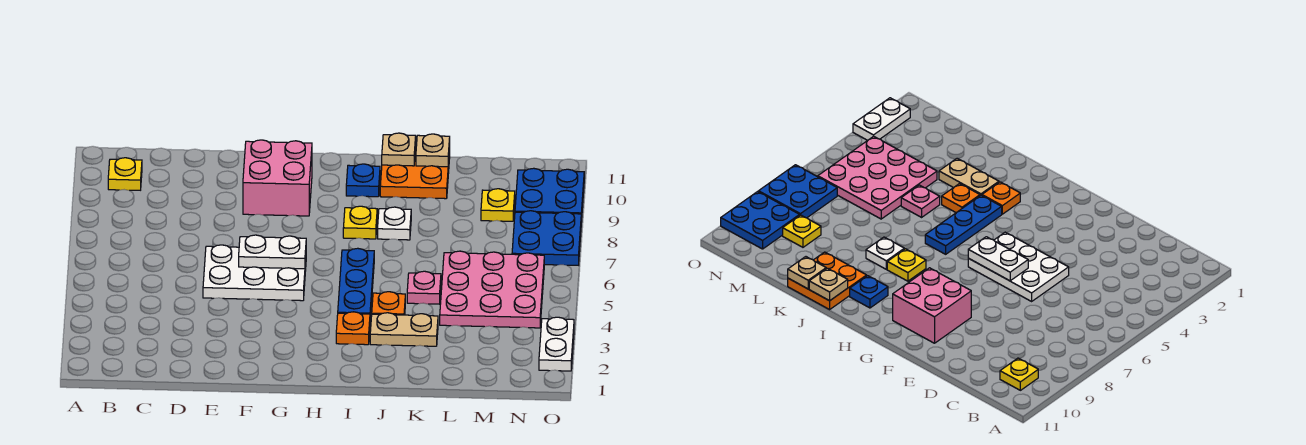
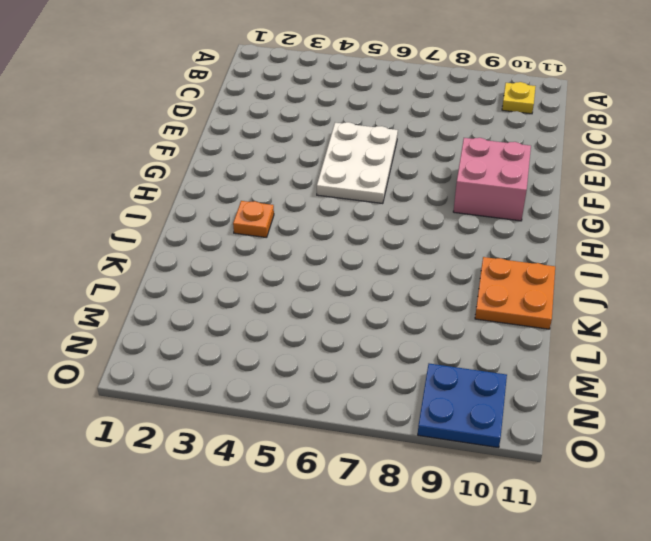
none -> blue 1x3 plate [338,248,374,318]
none -> yellow 1x1 plate [343,206,377,239]
none -> blue 1x1 plate [346,164,380,197]

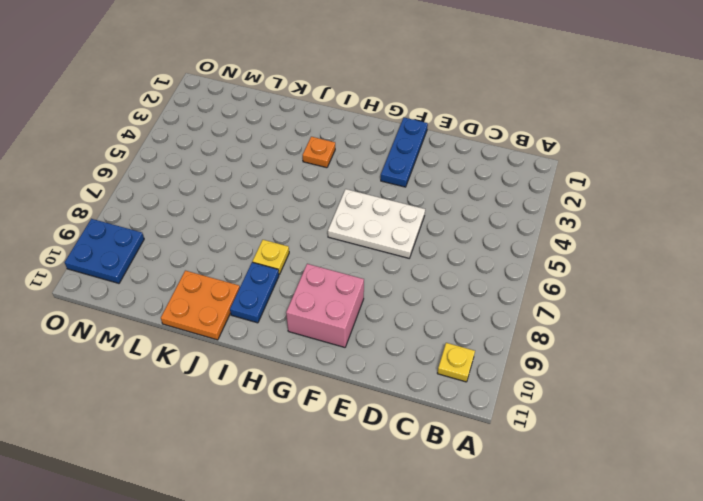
blue 1x3 plate [381,118,428,187] -> blue 1x3 plate moved to [338,248,374,318]
blue 1x2 plate [230,262,279,323] -> blue 1x1 plate [346,164,380,197]
none -> tan 1x2 plate [370,313,438,346]
none -> orange 1x1 plate [372,292,405,315]
none -> white 1x1 plate [378,207,411,240]

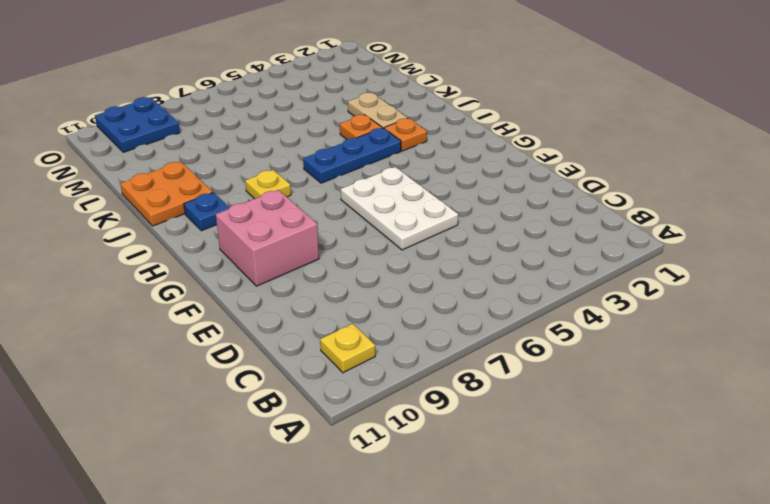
none -> white 1x1 plate [378,207,411,240]
none -> pink 1x1 plate [407,271,441,304]
none -> pink 3x3 plate [440,251,544,328]

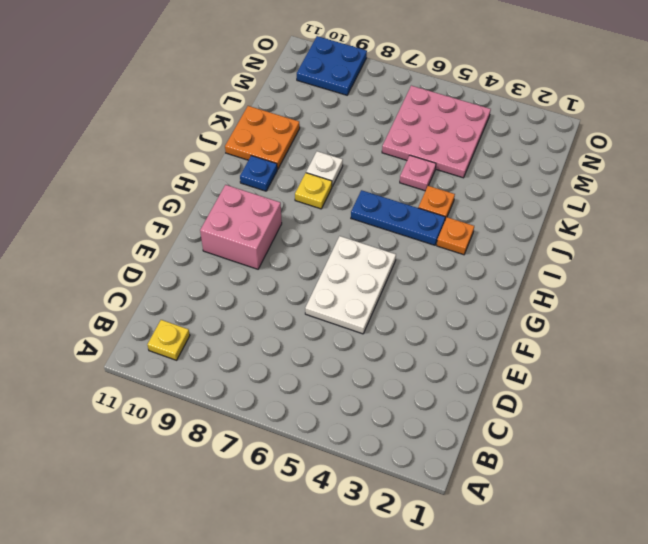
none -> tan 1x2 plate [370,313,438,346]
none -> yellow 1x1 plate [481,189,515,221]
none -> blue 2x2 plate [512,211,581,265]

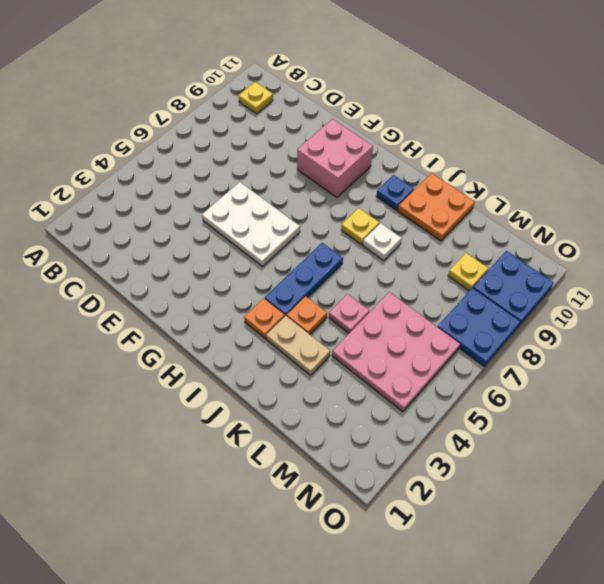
none -> white 1x2 plate [539,317,574,371]
none -> white 1x2 plate [239,235,306,269]
none -> tan 1x1 plate [382,133,416,166]

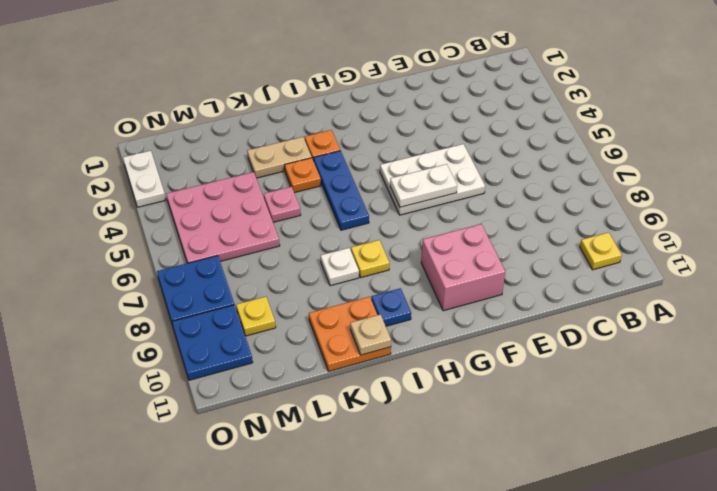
none -> tan 1x1 plate [416,134,450,167]

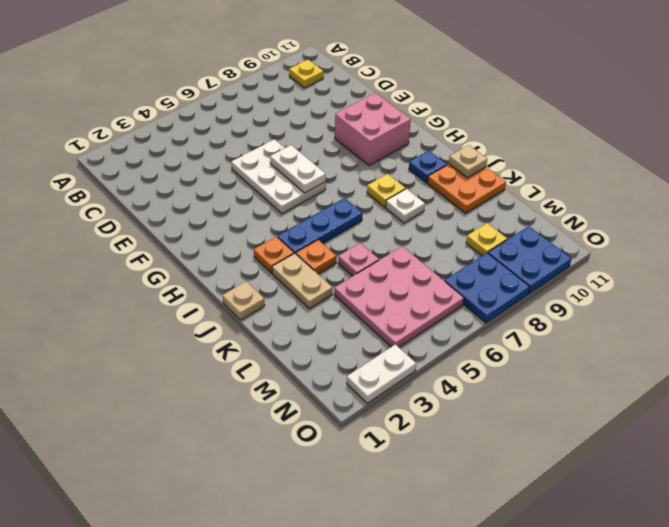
tan 1x1 plate [222,281,265,320] -> tan 1x1 plate moved to [416,134,450,167]

